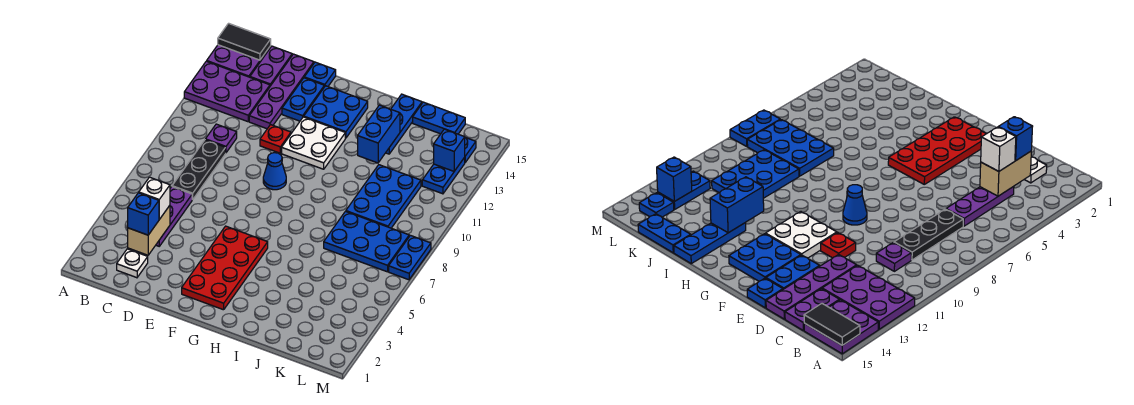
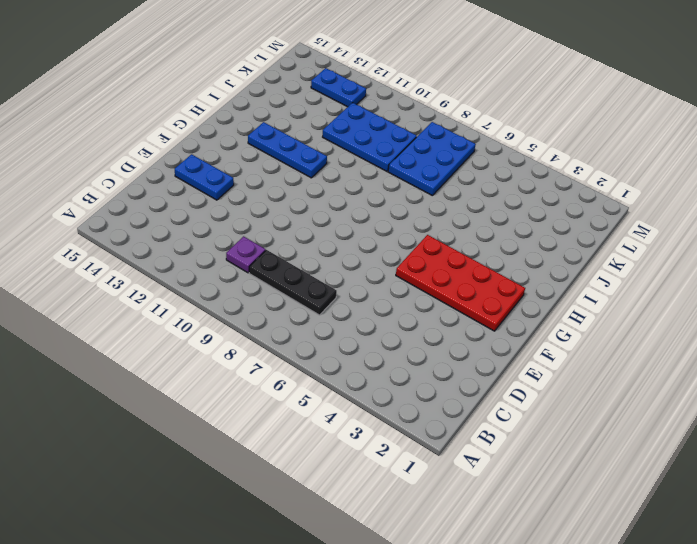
blue 1x3 plate [248,122,327,178] -> blue 1x3 plate moved to [386,94,422,154]
none -> purple 2x3 plate [184,61,270,122]
none -> purple 2x2 plate [207,45,271,77]
none -> white 1x1 plate [117,249,148,278]

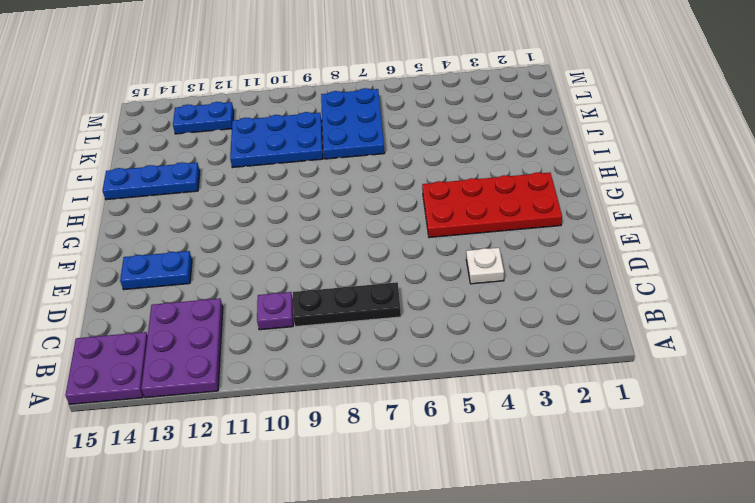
white 1x1 plate [466,248,504,284] -> white 1x1 plate moved to [117,249,148,278]
none -> purple 1x3 plate [156,187,193,246]
none -> purple 1x2 plate [250,46,292,86]
none -> purple 1x4 plate [249,54,314,129]

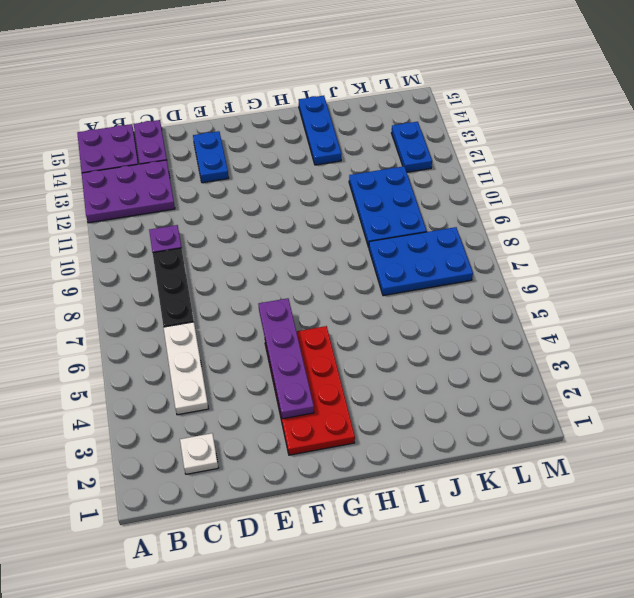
white 1x3 plate [163,322,209,415] -> purple 1x3 plate [156,187,193,246]
purple 1x4 plate [259,298,314,419] -> purple 1x4 plate moved to [249,54,314,129]
none -> red 1x1 plate [260,125,291,153]
none -> blue 1x1 plate [304,62,336,87]
none -> blue 1x1 cone [263,153,286,190]

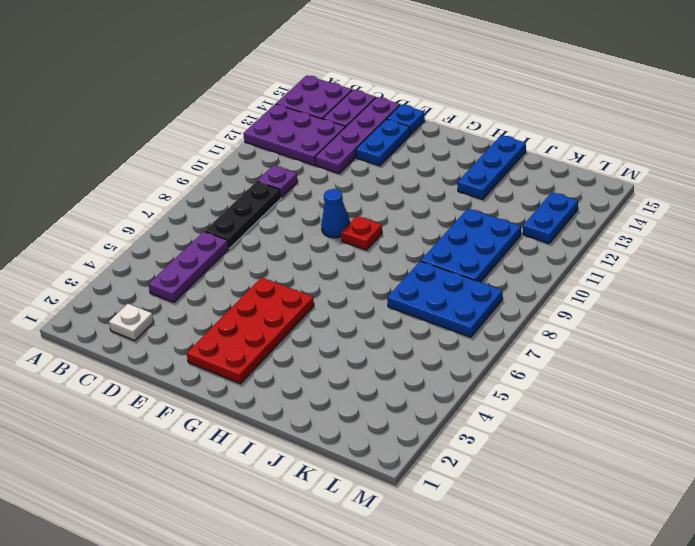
red 1x1 plate [341,216,382,250] -> red 1x1 plate moved to [260,125,291,153]
none -> white 2x2 plate [282,117,345,169]
none -> blue 2x2 plate [304,86,368,138]
none -> blue 1x2 plate [413,102,465,134]

